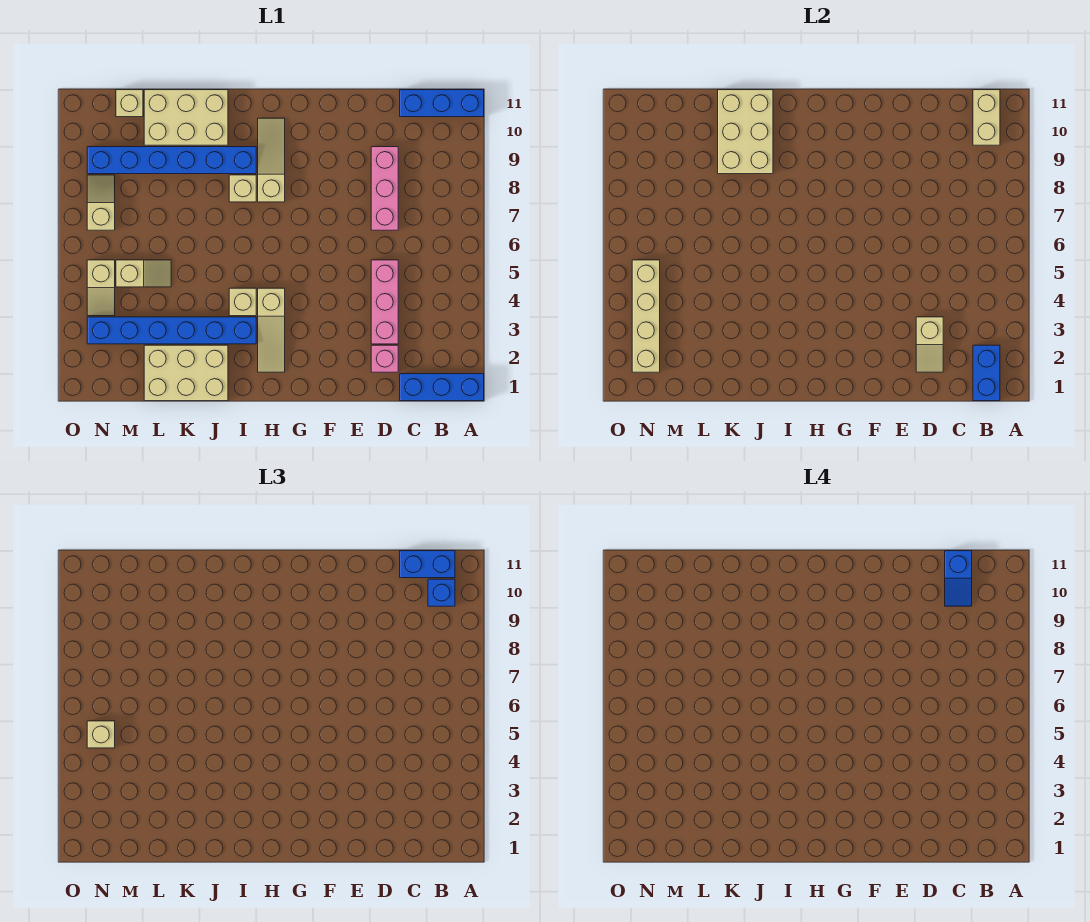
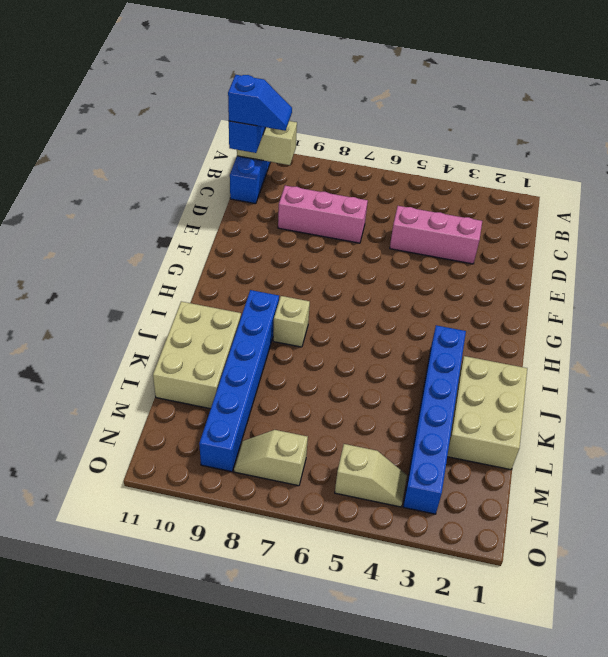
none -> blue 1x3 brick [400,374,484,401]
none -> pink 1x1 brick [371,345,398,372]
none -> tan 1x3 slope [258,288,285,372]

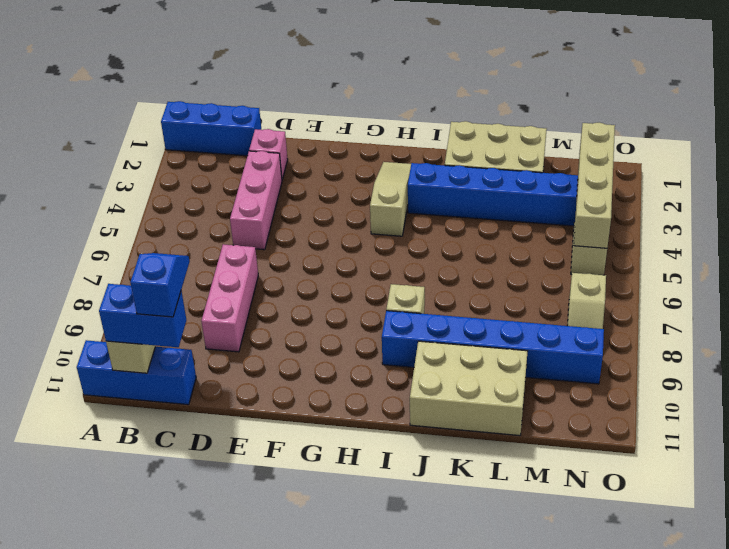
none -> tan 1x3 slope [258,118,285,202]
none -> tan 1x1 brick [229,288,256,316]
none -> tan 1x2 slope [116,260,171,287]

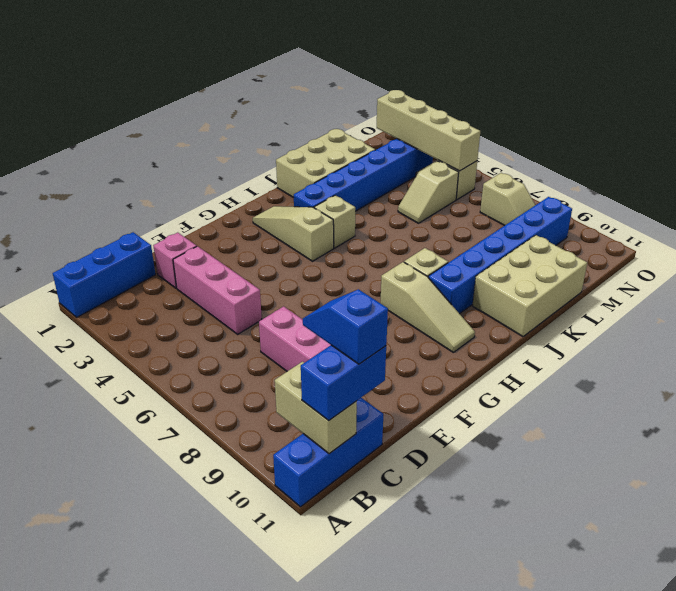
none -> tan 1x1 brick [116,90,143,117]
none -> blue 1x2 brick [973,345,1000,401]
none -> tan 1x2 slope [916,317,943,372]

